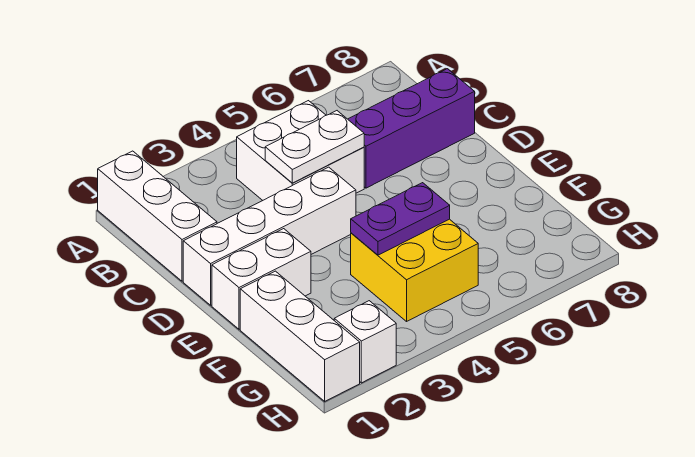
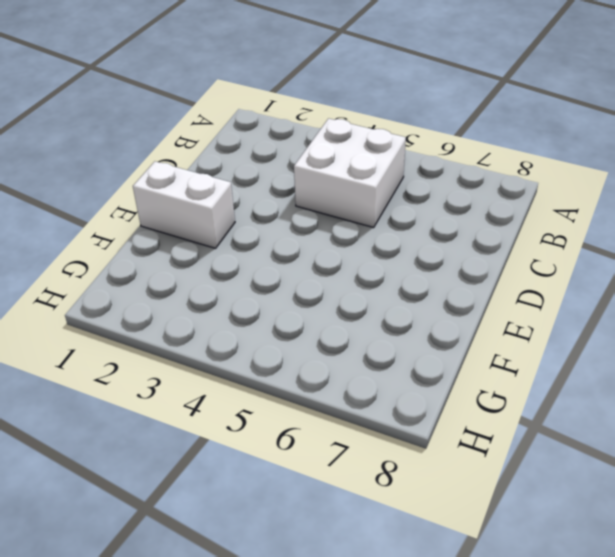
none -> white 1x3 brick [98,151,217,281]
none -> purple 1x3 brick [348,69,475,188]

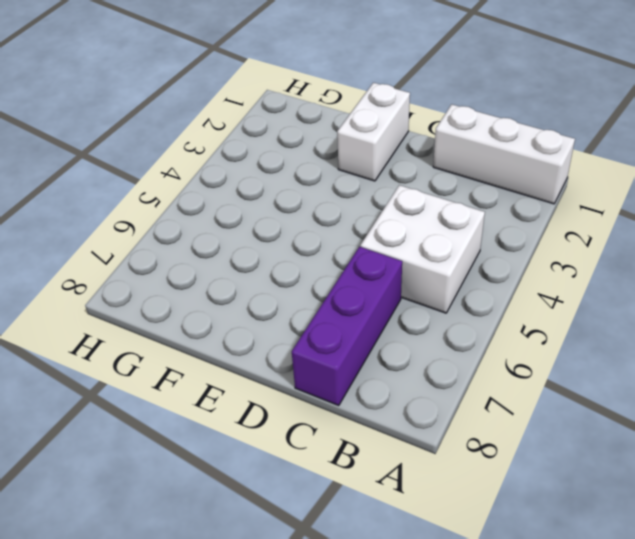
none -> white 1x4 brick [183,167,356,305]
none -> white 1x3 brick [240,271,360,401]

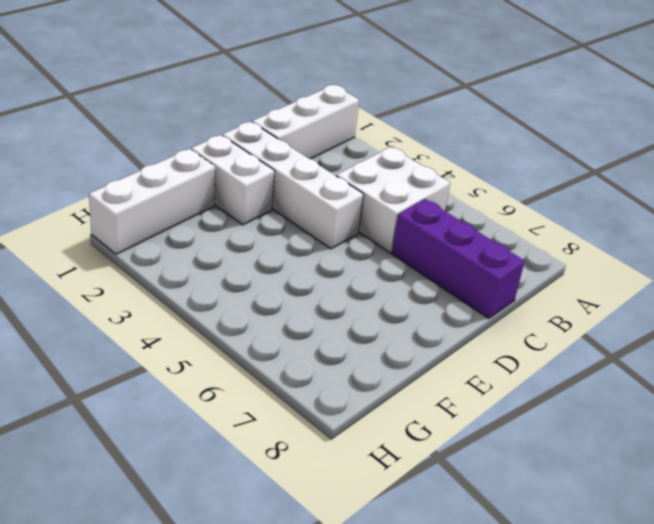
none -> yellow 2x2 brick [351,219,478,321]
none -> white 1x1 brick [334,301,396,383]

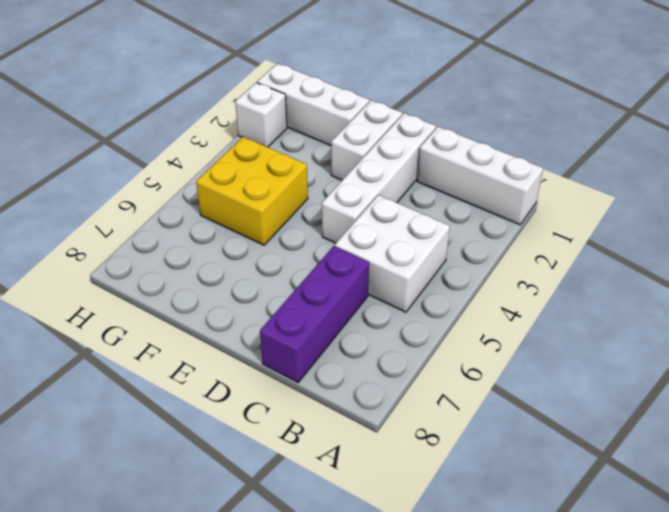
none -> white 1x2 plate [265,111,364,183]
none -> purple 1x2 plate [351,183,450,255]

